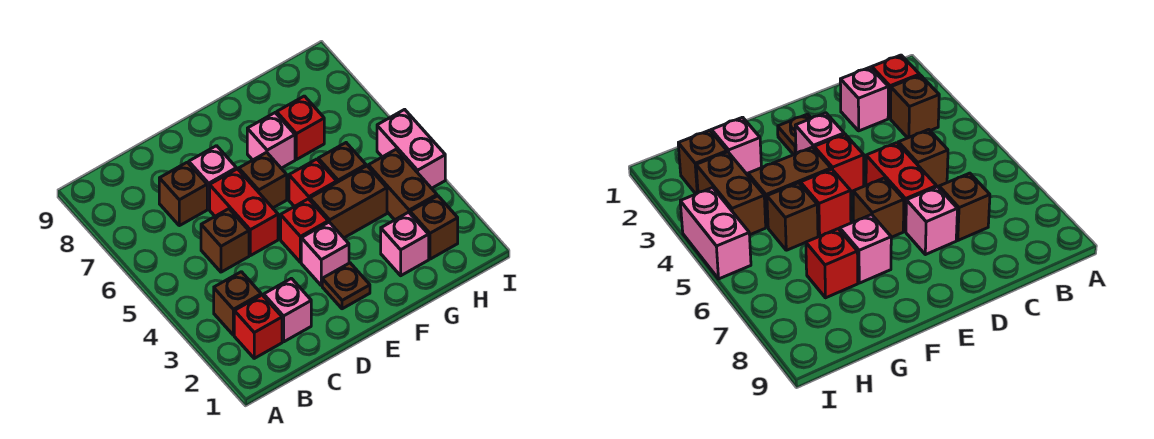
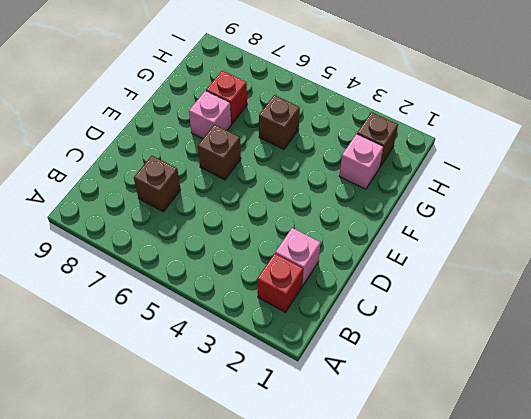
none -> brown 1x1 brick [214,272,261,335]
none -> brown 1x1 brick [201,209,249,272]
none -> red 1x2 brick [210,169,278,256]

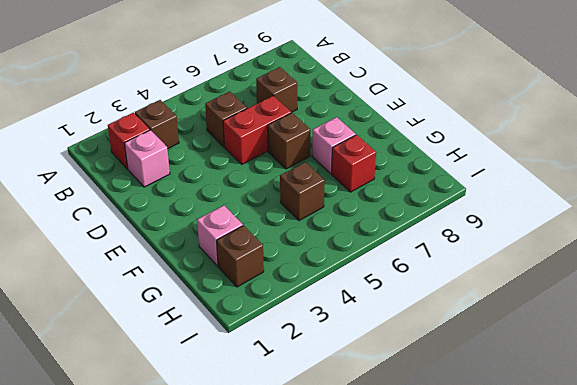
none -> pink 1x1 brick [189,146,236,209]
none -> brown 1x1 plate [322,263,370,309]
none -> pink 1x1 brick [301,222,349,285]

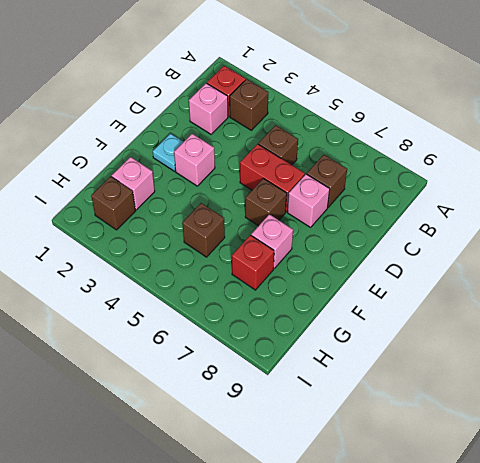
cyan 1x1 plate [153,134,183,171] -> brown 1x1 plate [322,263,370,309]
none -> red 1x1 brick [281,199,328,262]
none -> brown 1x2 brick [310,166,387,238]
none -> red 1x1 brick [289,159,337,207]

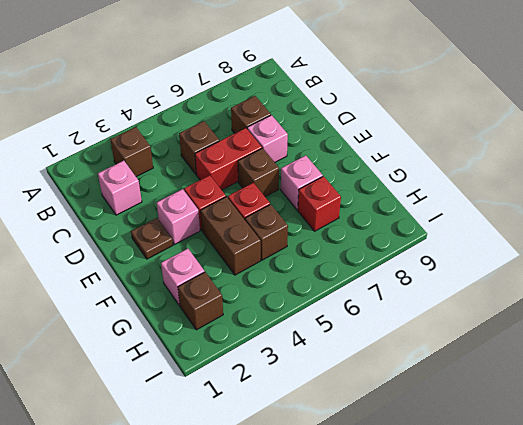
none -> red 1x1 brick [234,295,282,358]
none -> brown 1x2 brick [368,149,437,220]
none -> pink 1x2 brick [377,109,445,188]

